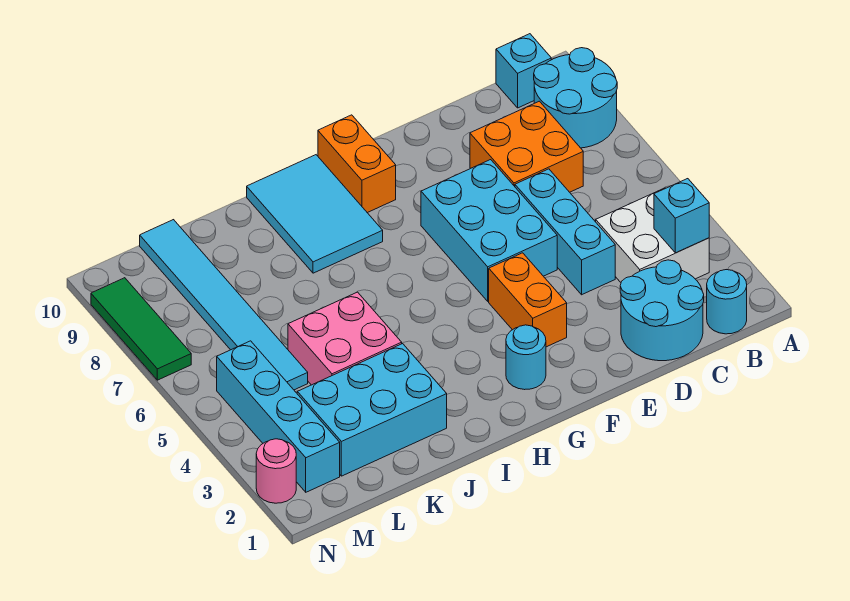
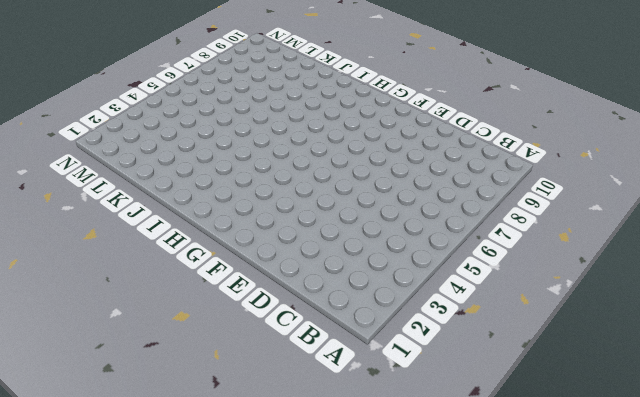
none -> cyan 2x2 round brick [534,48,617,148]
none -> cyan 1x1 round brick [707,270,747,334]
none -> white 2x2 brick [596,188,709,282]

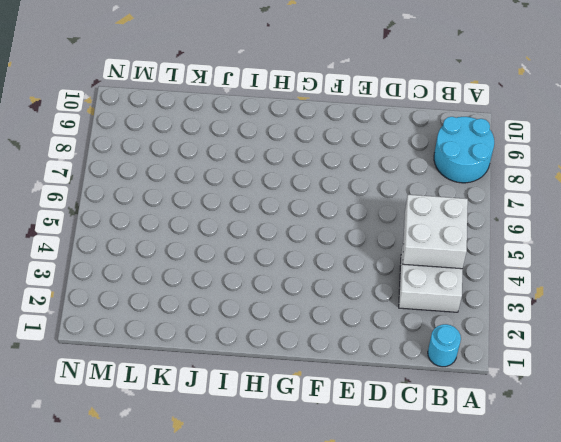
white 2x2 brick [403,195,468,269] -> none
none -> cyan 1x1 brick [496,34,551,108]
none -> cyan 2x2 round brick [620,260,704,361]
none -> orange 2x2 brick [470,101,583,192]

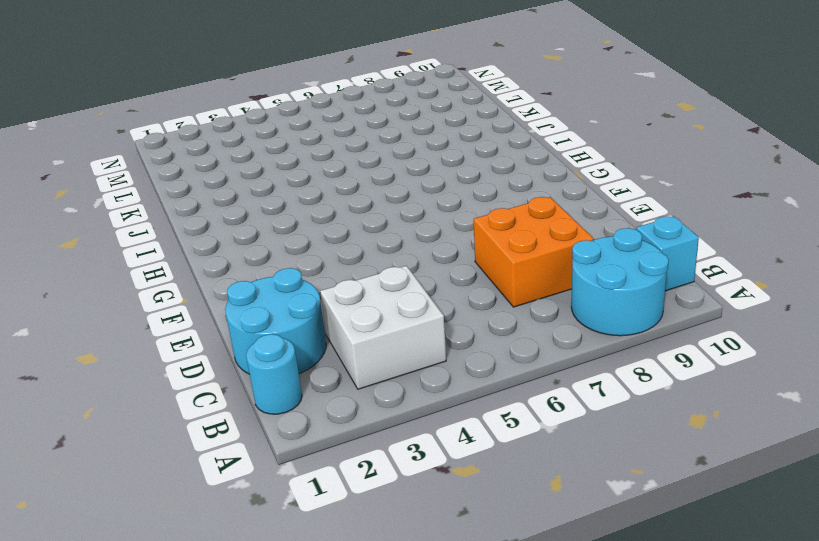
none -> cyan 1x3 brick [515,169,615,295]
none -> cyan 2x3 brick [421,160,557,301]
none -> orange 1x2 brick [489,253,567,347]

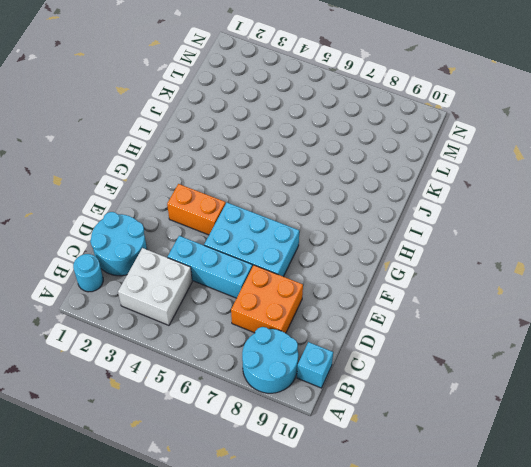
none -> cyan 1x1 round brick [506,325,546,390]
none -> orange 1x2 brick [318,115,396,213]
none -> cyan 2x3 tile [247,155,383,273]

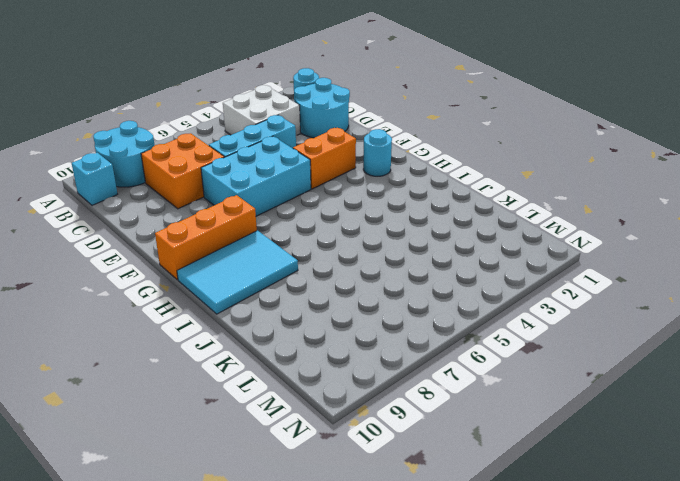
orange 1x3 brick [155,195,257,280] -> orange 1x2 brick [318,115,396,213]
none -> cyan 2x3 brick [297,344,447,476]
none -> pink 2x2 brick [288,292,402,385]
none -> cyan 1x6 tile [140,220,308,390]

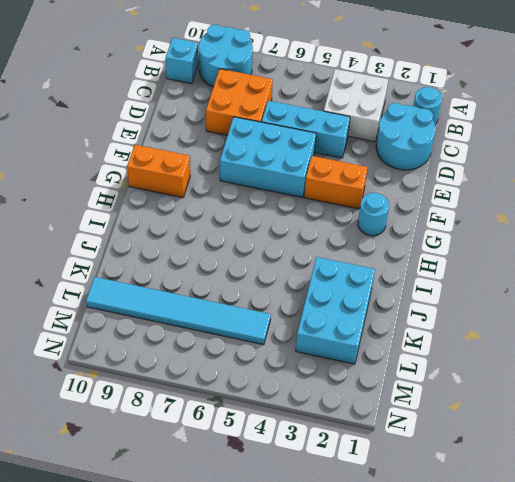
none -> cyan 2x3 tile [247,155,383,273]
none -> pink 2x2 brick [288,292,402,385]
none -> cyan 1x4 brick [217,341,340,492]

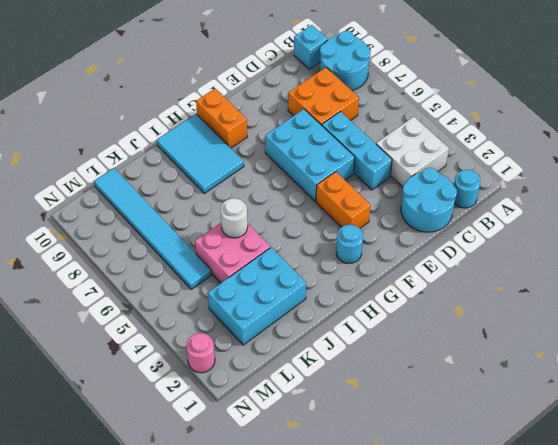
white 1x1 round brick [221,198,248,238] -> none
none -> cyan 1x4 brick [217,341,340,492]
none -> green 1x3 tile [91,278,191,380]
none -> cyan 1x1 brick [654,179,709,253]

